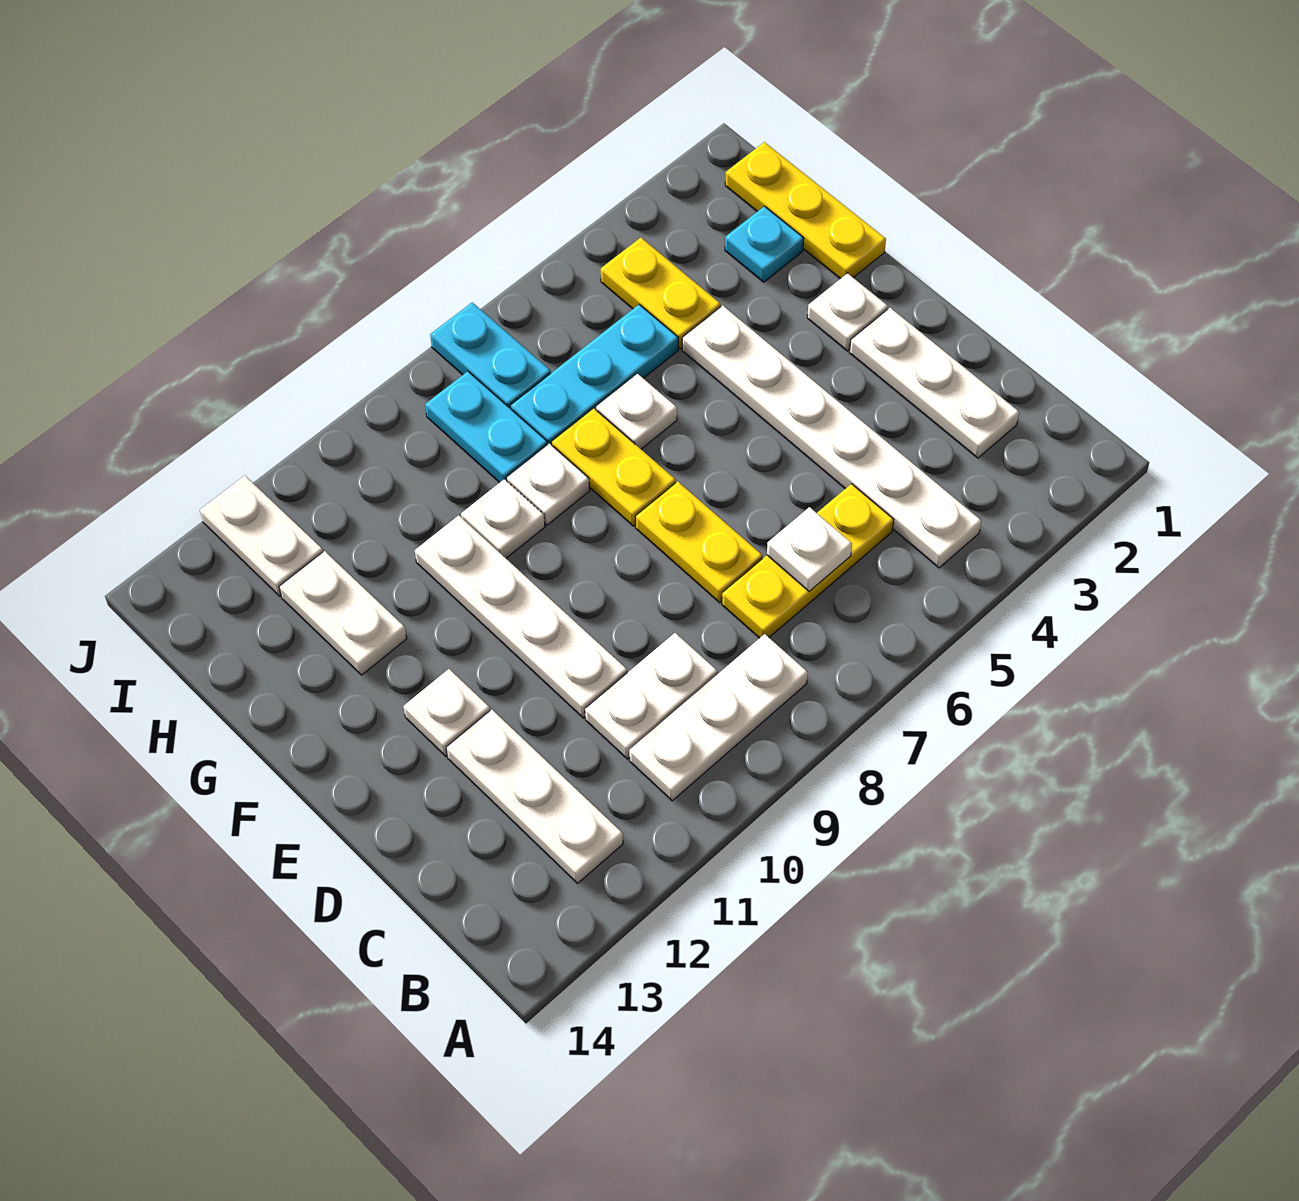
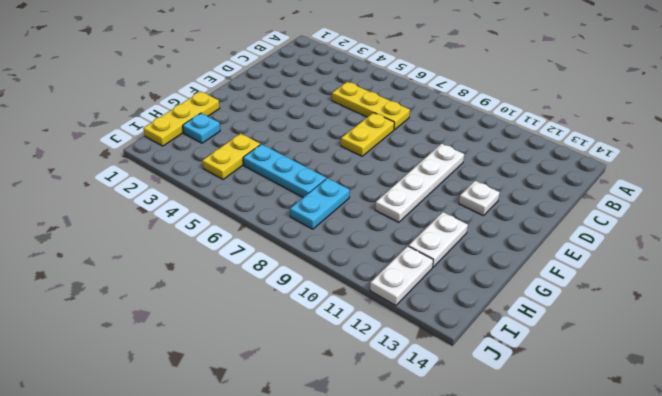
none -> white 1x6 plate [682,305,981,568]
none -> white 1x3 plate [629,634,808,801]
none -> white 1x3 plate [446,710,623,883]

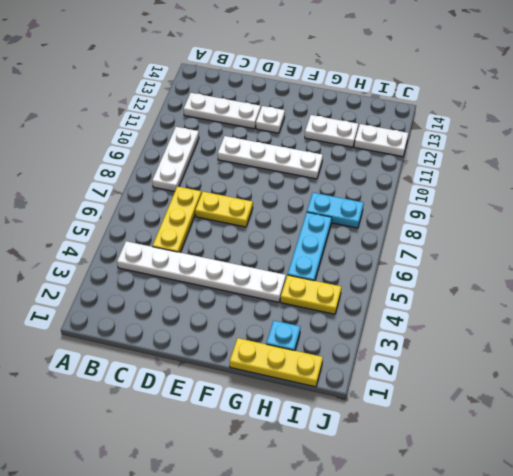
none -> white 1x3 plate [850,308,1019,458]
none -> white 1x2 plate [585,633,717,759]
none -> white 1x1 plate [807,273,888,351]

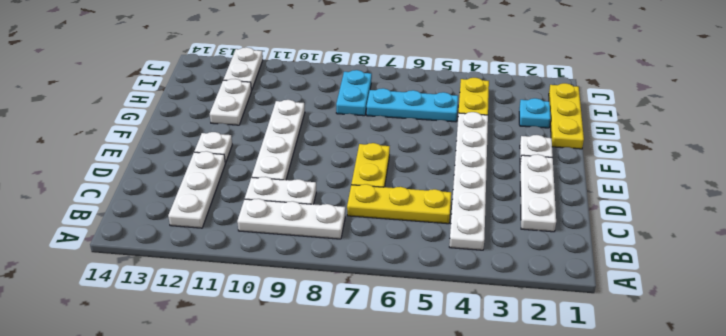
none -> yellow 1x2 plate [551,408,676,526]
none -> white 1x1 plate [596,373,677,449]
none -> white 1x1 plate [507,443,590,525]

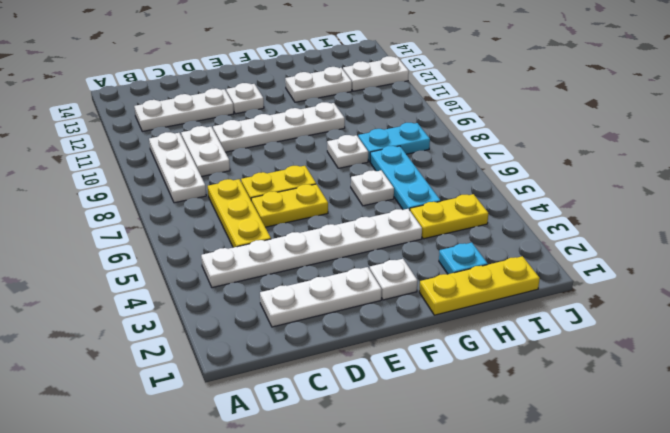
yellow 1x2 plate [251,184,328,227] -> yellow 1x2 plate moved to [551,408,676,526]
none -> white 1x1 plate [461,479,545,558]
none -> cyan 1x2 plate [430,302,551,409]
none -> white 1x1 plate [767,507,852,591]

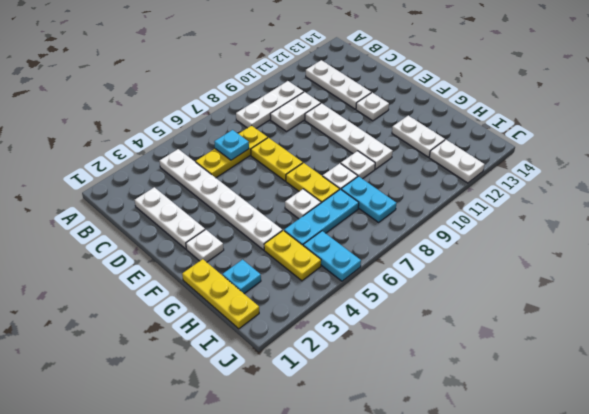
cyan 1x1 plate [214,130,249,160] -> white 1x1 plate [767,507,852,591]
cyan 1x2 plate [303,231,361,281] -> cyan 1x2 plate moved to [430,302,551,409]

